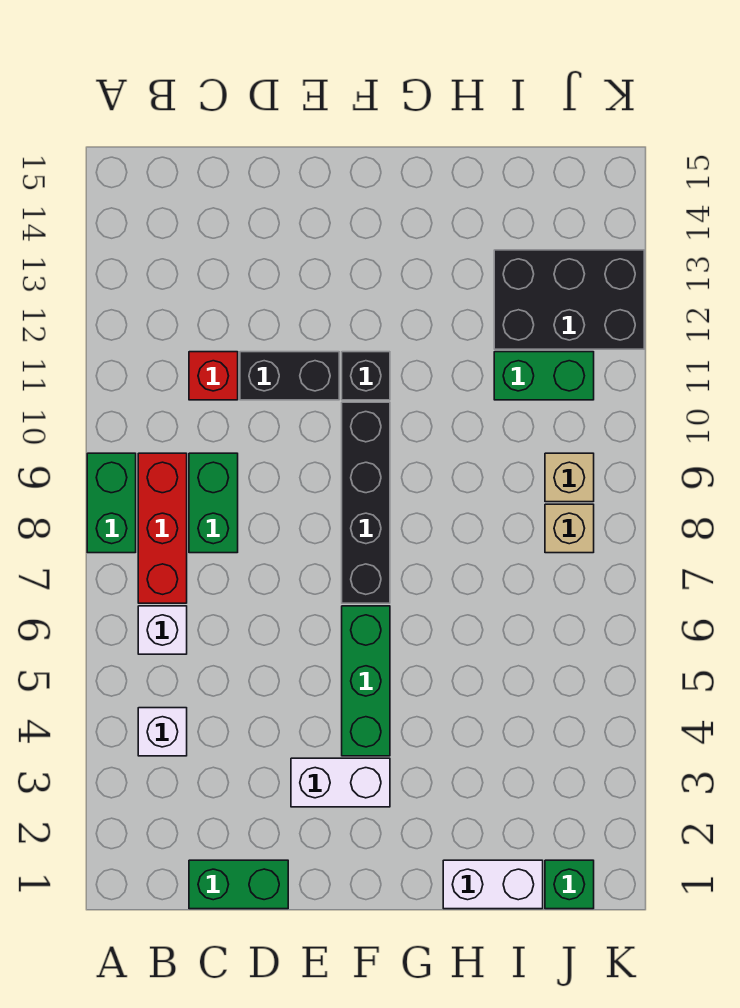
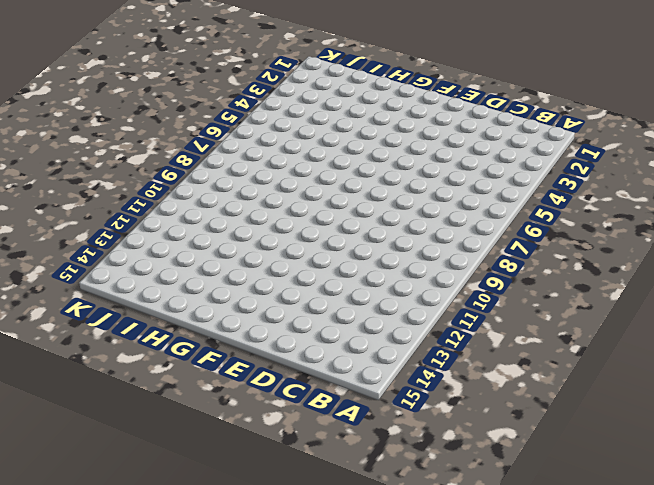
none -> green 1x2 brick [87,453,136,553]
none -> white 1x1 brick [138,708,187,756]
none -> white 1x1 brick [138,606,187,654]

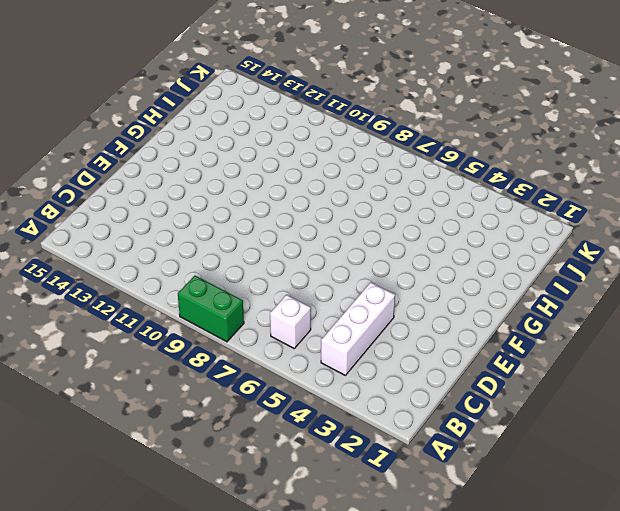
white 1x3 brick [321,283,395,375] -> white 1x1 brick [138,708,187,756]
none -> red 1x3 brick [138,453,187,603]
none -> green 1x2 brick [189,860,288,909]
none -> green 1x2 brick [189,453,238,553]

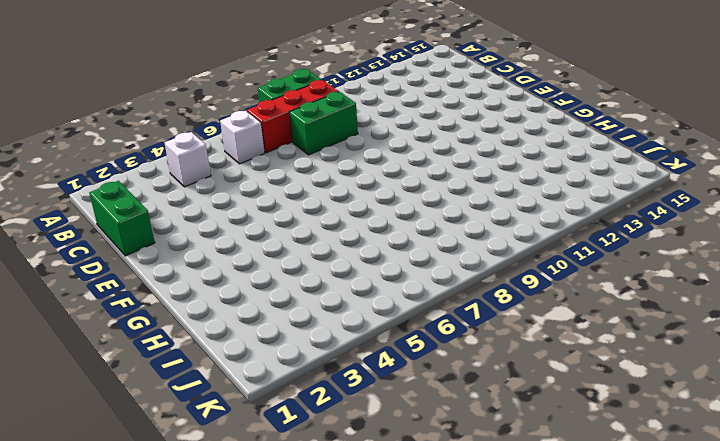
none -> red 1x1 brick [189,352,238,400]
none -> black 1x2 brick [240,352,339,400]
none -> white 1x2 brick [291,758,390,807]

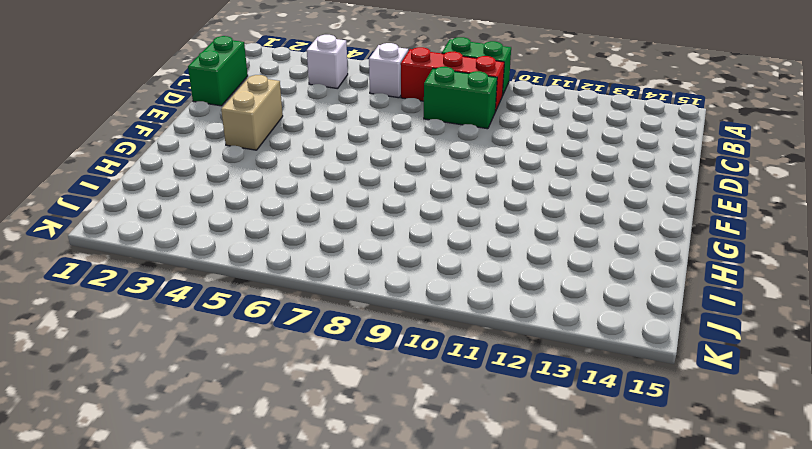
tan 1x2 brick [221,75,283,150] -> white 1x2 brick [291,758,390,807]
none -> red 1x1 brick [189,352,238,400]
none -> black 1x2 brick [240,352,339,400]
none -> green 1x3 brick [342,606,390,756]

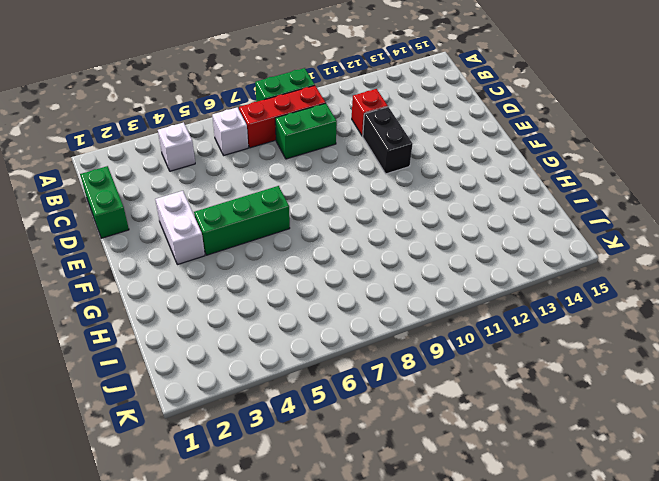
none -> black 1x4 brick [342,402,390,603]
none -> black 1x1 brick [342,352,390,400]
none -> white 1x2 brick [443,860,543,909]

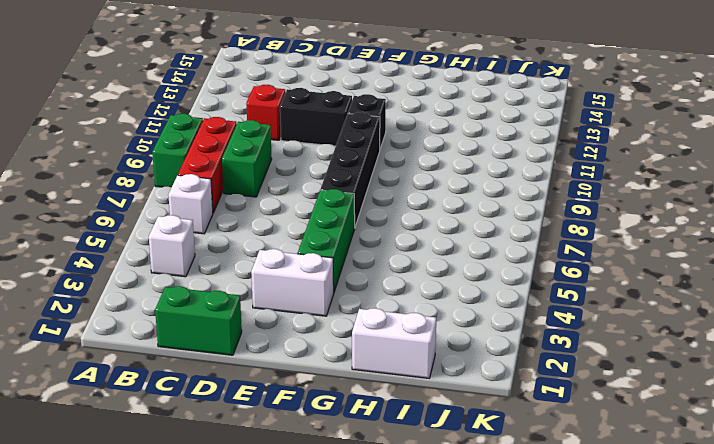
none -> green 1x2 brick [494,352,594,400]
none -> black 2x3 brick [494,250,644,349]
none -> green 1x1 brick [545,860,594,909]

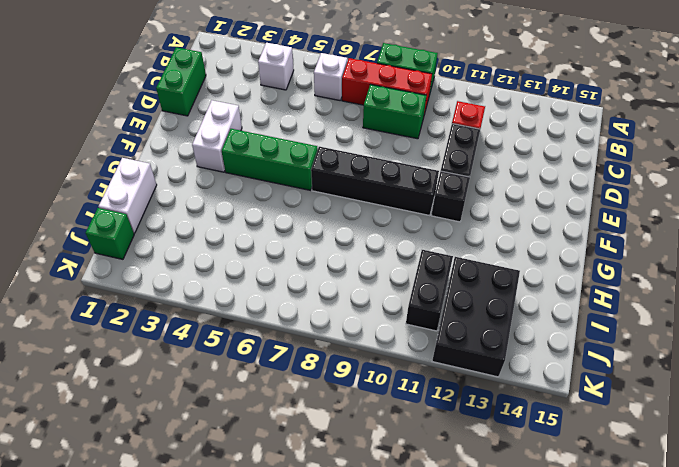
black 1x2 brick [406,250,453,331] -> green 1x2 brick [494,352,594,400]
none -> tan 1x1 brick [545,504,594,553]
none -> tan 1x1 brick [545,453,594,502]

